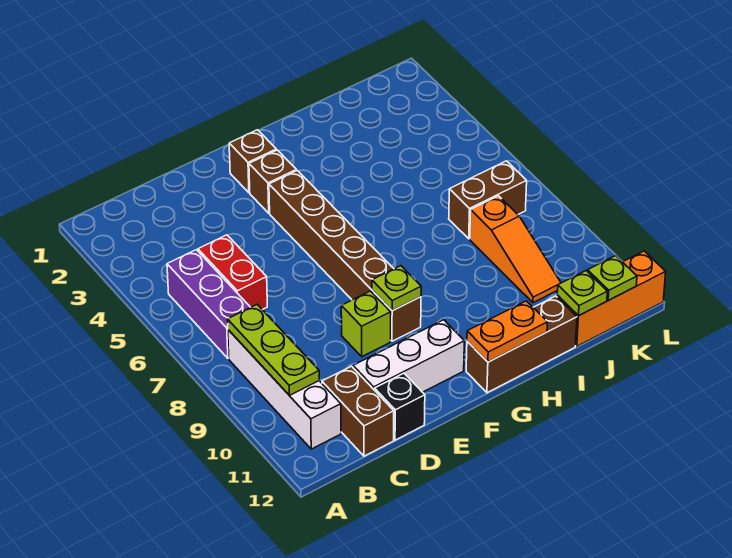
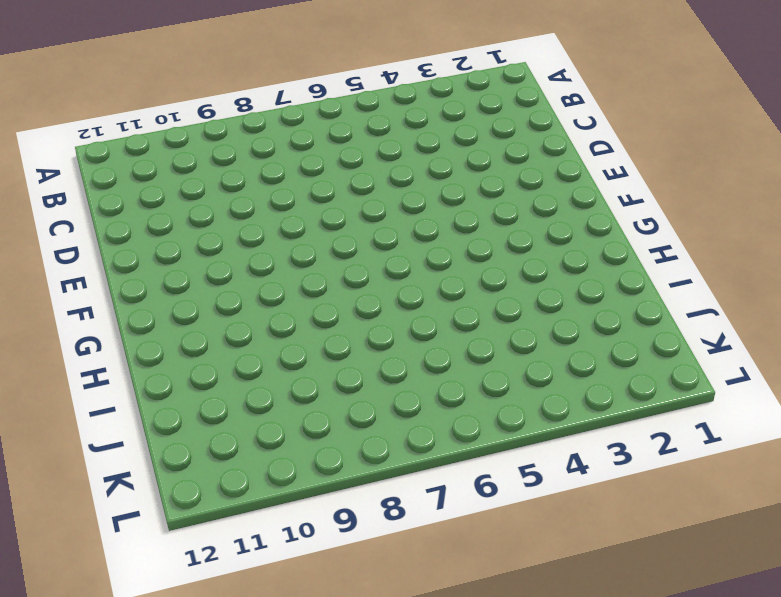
none -> purple 1x3 brick [167,250,250,358]
none -> white 1x4 brick [228,330,341,449]
none -> red 1x2 brick [198,235,267,310]

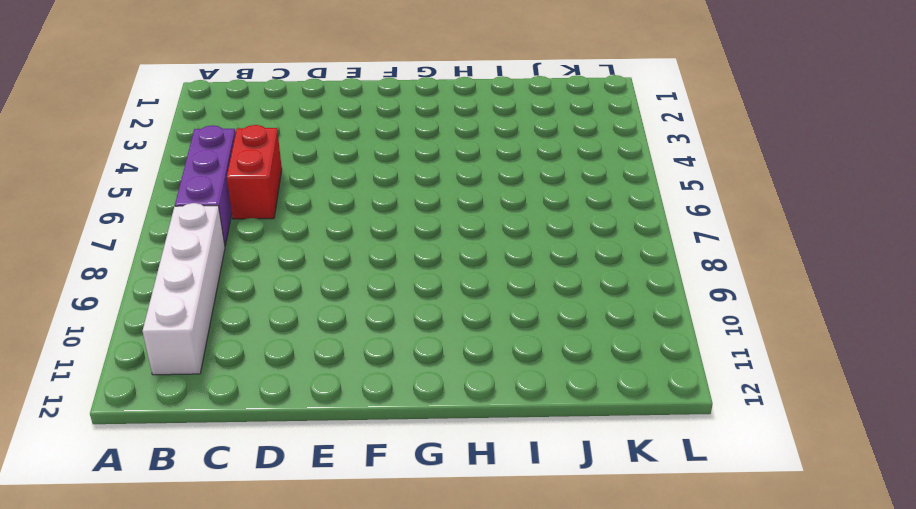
none -> brown 1x2 brick [322,366,394,456]
none -> white 1x3 brick [353,320,464,392]
none -> black 1x1 brick [375,373,425,440]

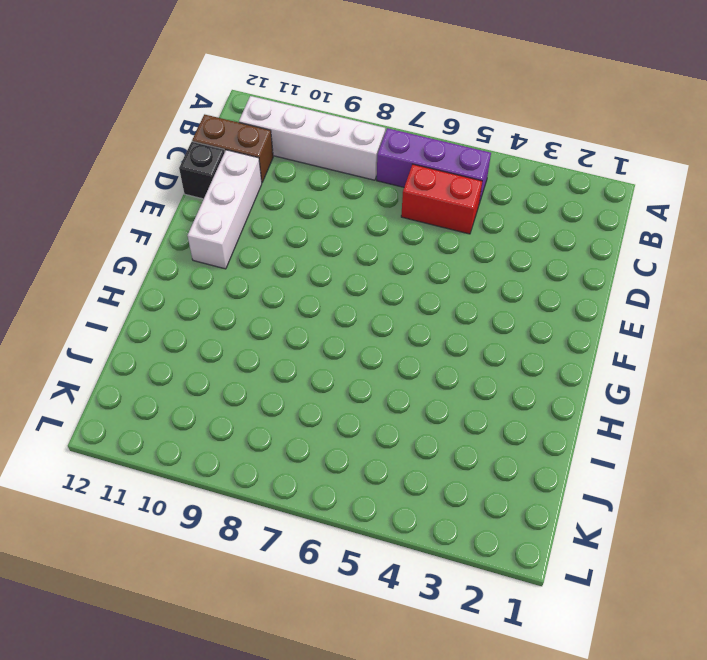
none -> lime 1x1 brick [341,291,391,356]
none -> brown 1x1 brick [229,130,276,193]
none -> brown 1x1 brick [249,150,296,213]

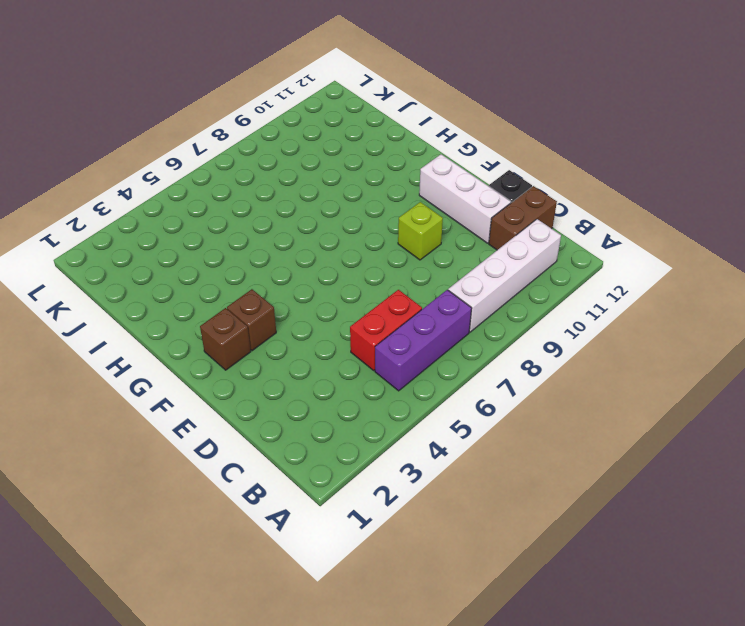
none -> brown 1x6 brick [269,171,421,341]
none -> brown 1x3 brick [466,296,577,393]
none -> brown 1x2 brick [449,161,527,239]

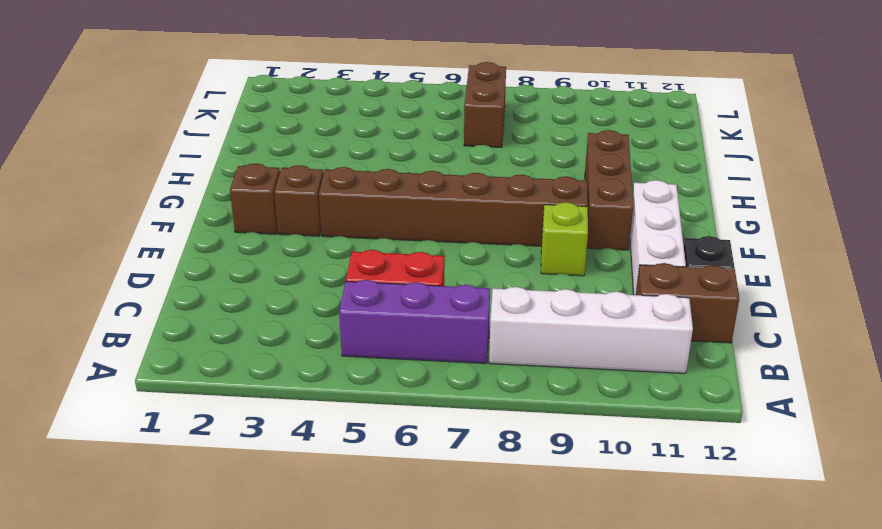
brown 1x3 brick [585,130,633,250] -> brown 1x3 brick moved to [466,296,577,393]
none -> orange 1x3 slope [470,196,561,303]
none -> orange 1x3 brick [557,251,666,346]
none -> lime 1x3 plate [227,305,319,395]

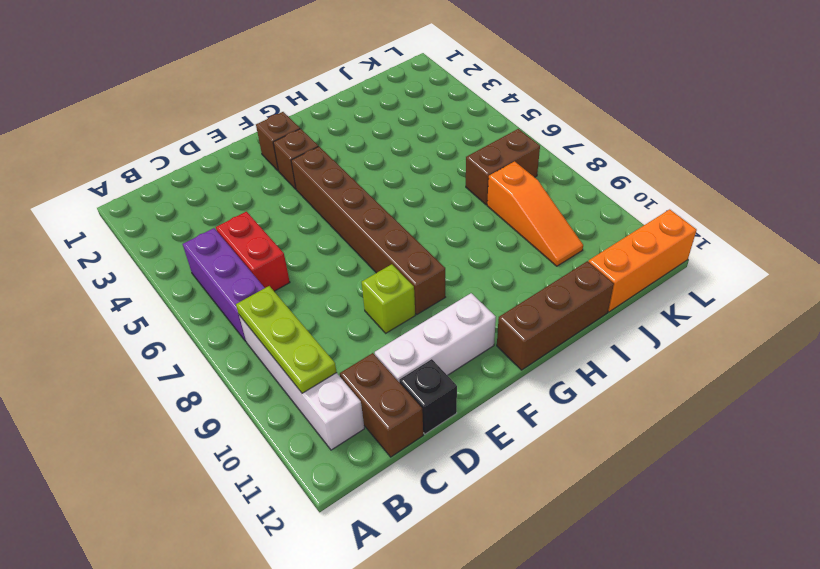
none -> lime 1x1 plate [372,266,421,311]
none -> orange 1x2 plate [467,301,548,362]
none -> lime 1x1 plate [557,271,607,316]

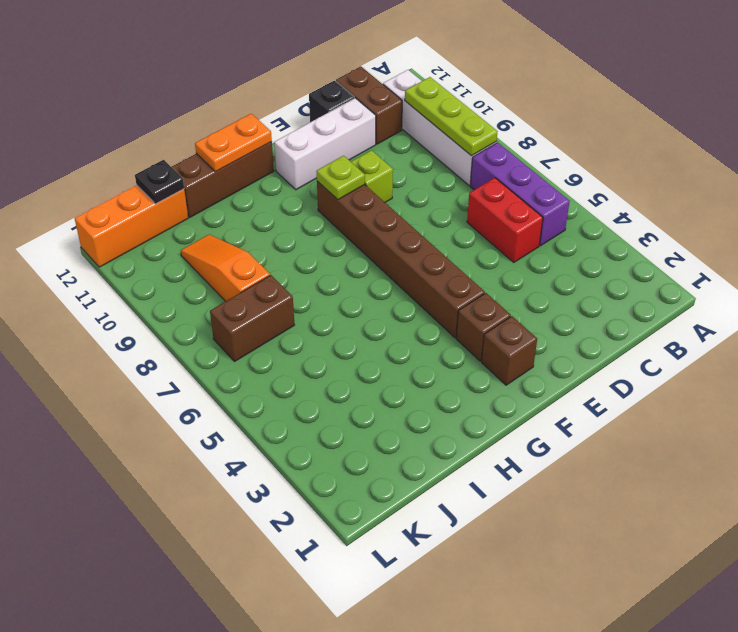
black 1x1 plate [135,160,184,204] -> lime 1x1 plate [557,271,607,316]
none -> lime 1x1 plate [587,256,637,300]

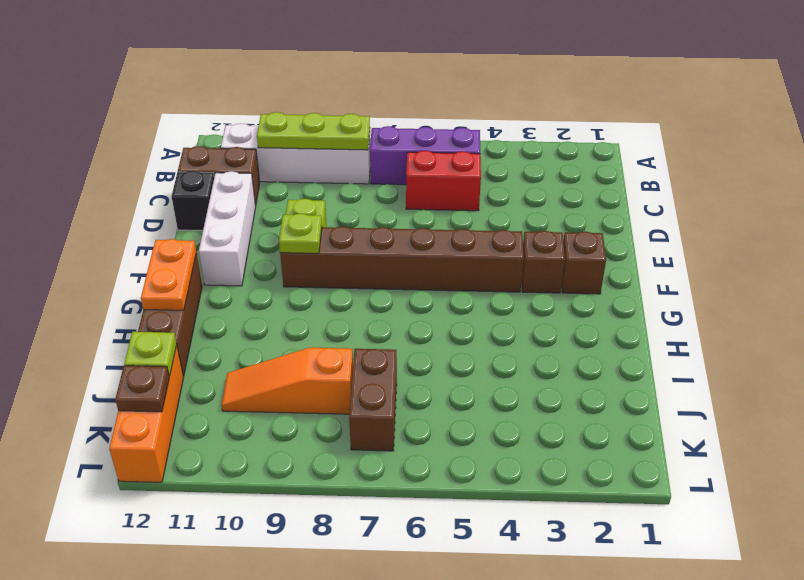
brown 1x1 plate [115,366,169,412] -> lime 1x1 plate [587,256,637,300]

